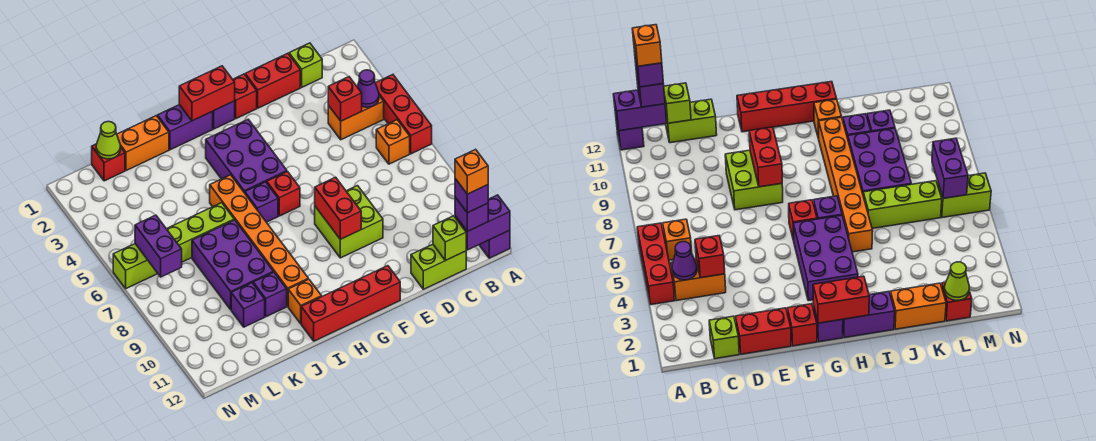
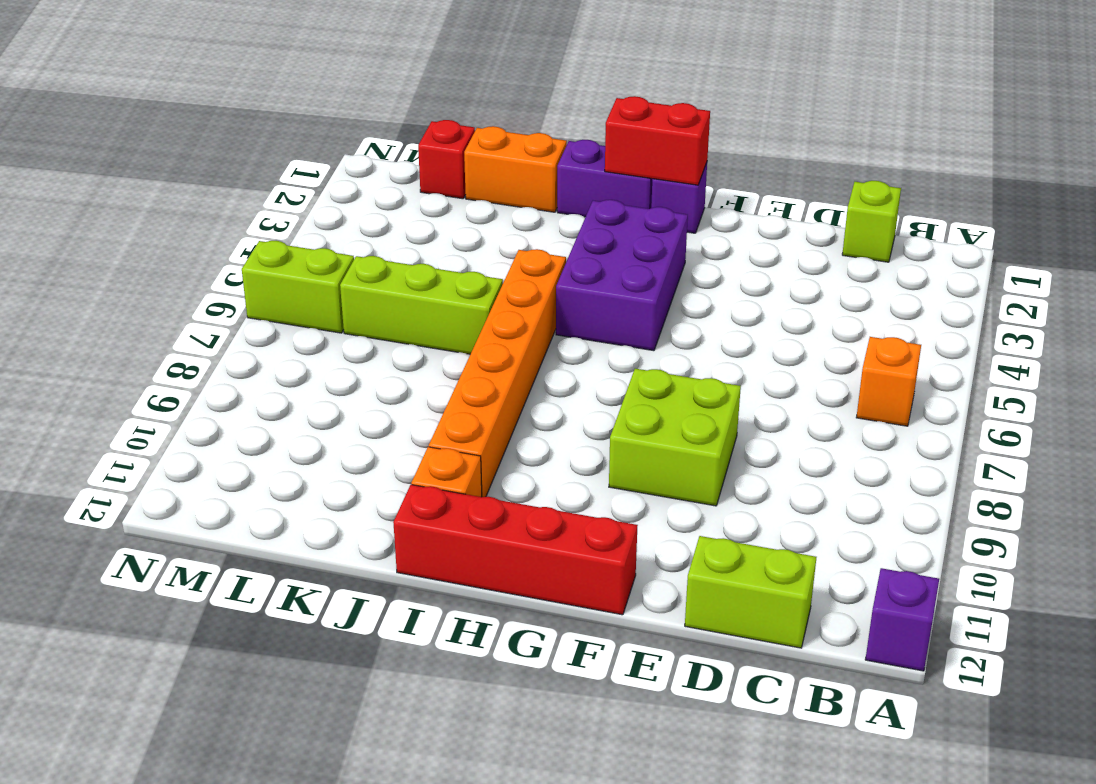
none -> red 1x3 brick [376,75,432,154]
none -> orange 1x2 brick [328,96,384,140]
none -> red 1x2 brick [245,53,300,108]
none -> red 1x1 brick [233,74,257,119]

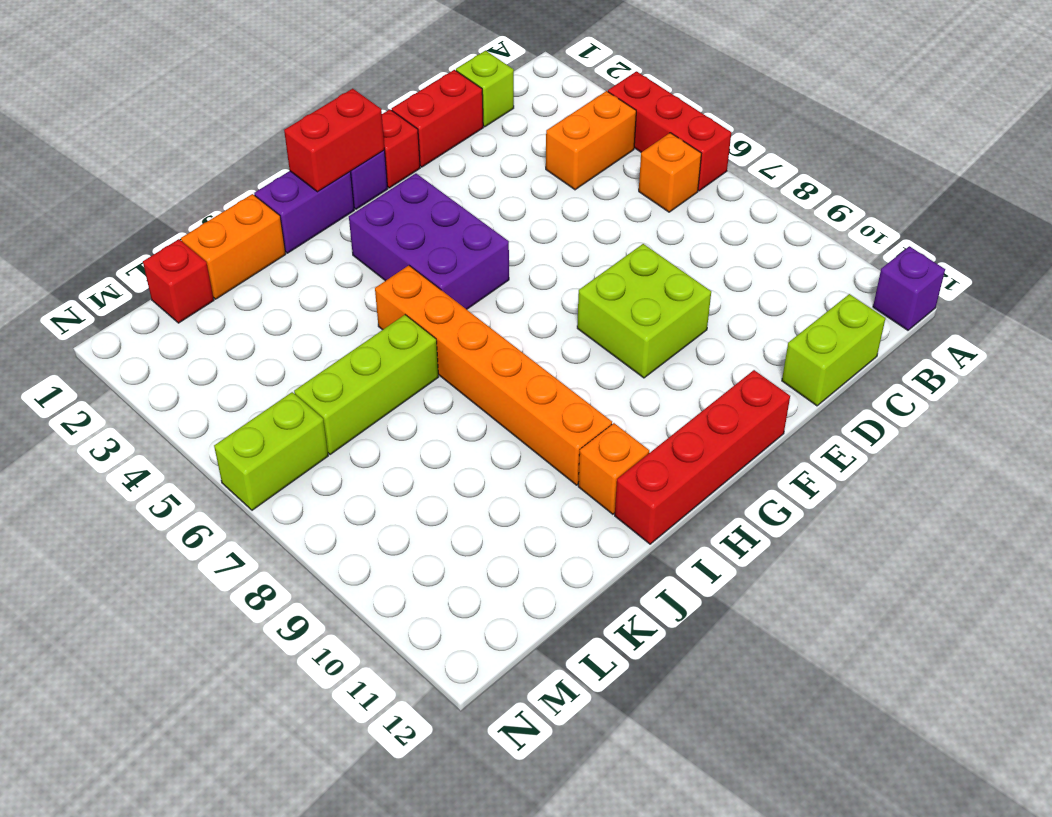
none -> red 1x1 brick [267,172,300,216]
none -> purple 1x1 brick [245,182,278,222]
none -> purple 2x3 brick [192,220,273,310]
none -> purple 1x1 brick [253,272,287,317]

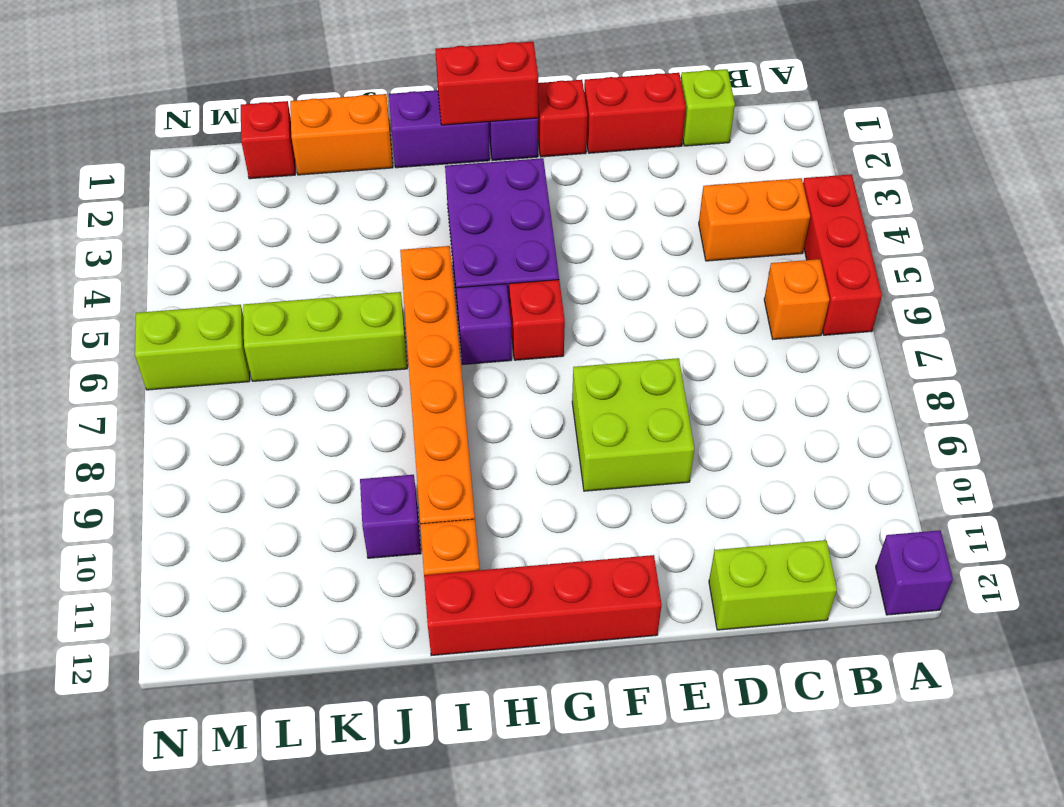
none -> purple 2x3 brick [192,220,273,310]
none -> purple 1x1 brick [231,283,265,327]
none -> purple 1x2 brick [455,195,510,250]
none -> purple 1x1 cone [357,70,379,107]

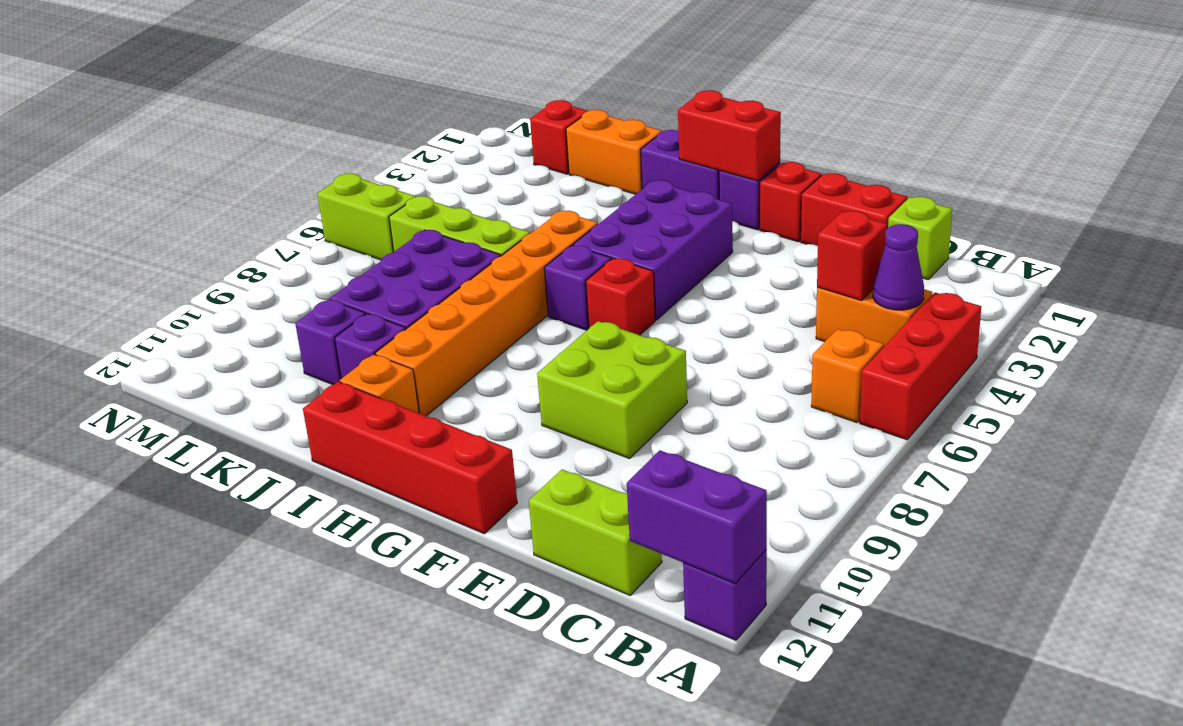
none -> lime 1x1 brick [433,216,466,261]
none -> red 1x2 brick [315,177,361,239]
none -> lime 1x1 cone [96,121,120,159]
none -> purple 1x2 brick [135,215,182,277]

